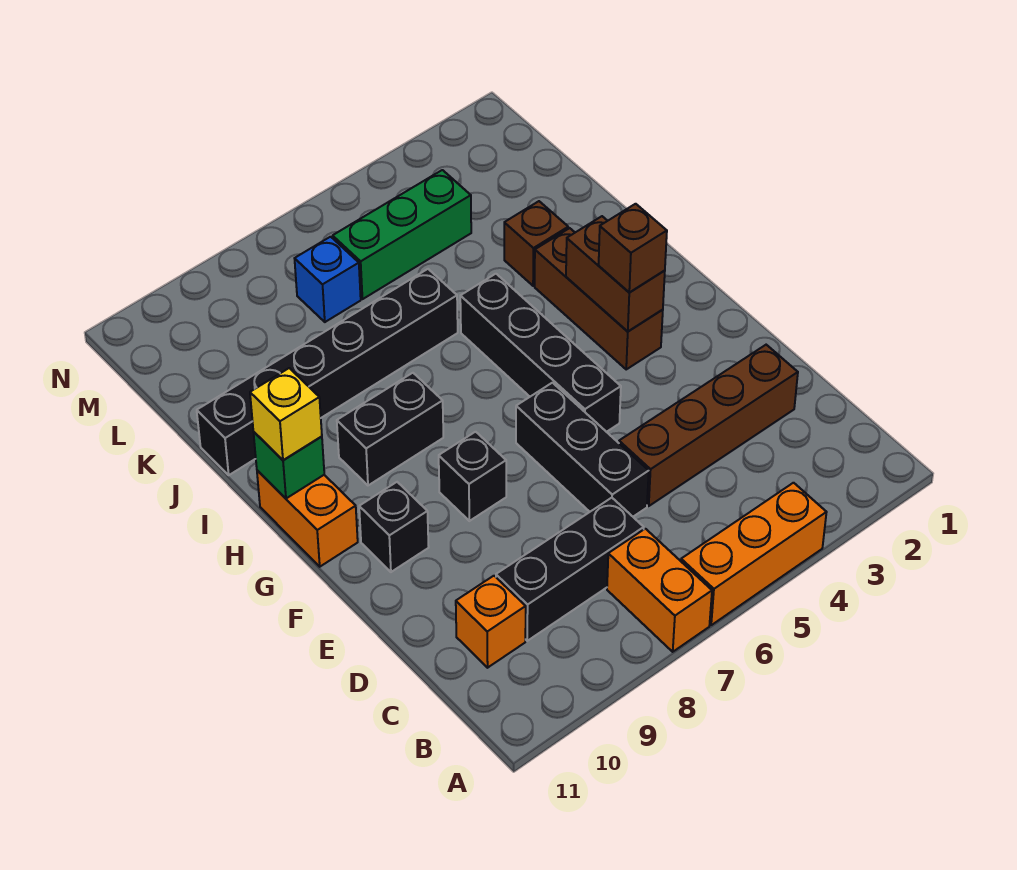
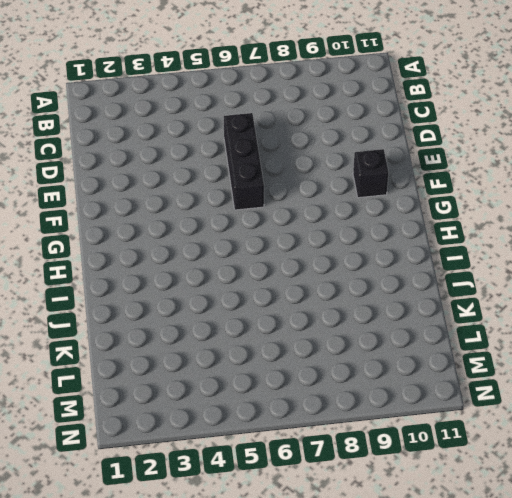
none -> orange 1x3 brick [681,483,827,625]
none -> orange 1x2 brick [607,529,712,652]
none -> black 1x3 brick [496,498,644,641]

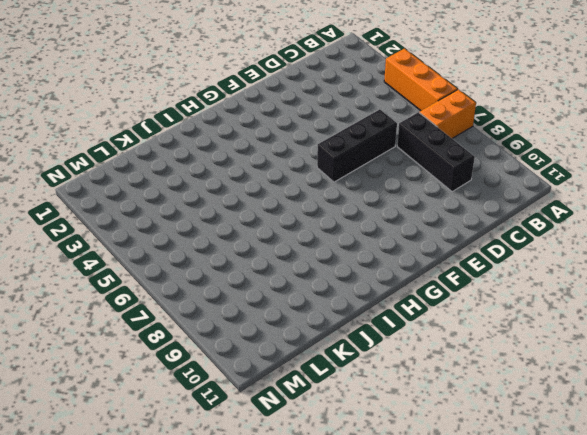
none -> orange 1x1 brick [456,576,526,668]
none -> brown 1x4 brick [619,345,798,506]
none -> black 1x4 brick [460,274,621,432]

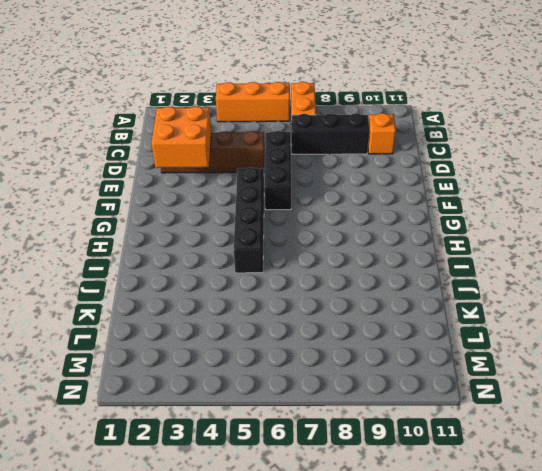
orange 2x2 brick [152,106,212,168] -> none
none -> black 1x1 brick [439,432,506,521]
none -> black 1x1 brick [359,482,429,572]
none -> brown 1x3 brick [535,228,663,369]

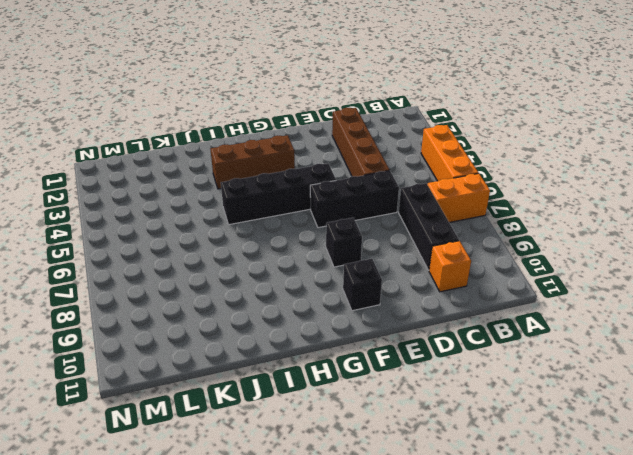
none -> orange 1x2 brick [257,470,358,567]
none -> black 1x2 brick [337,373,443,485]
none -> brown 1x1 brick [504,201,568,286]

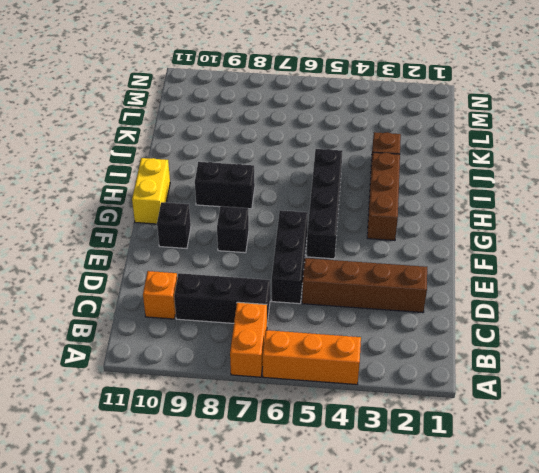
yellow 1x2 brick [132,158,170,224] -> orange 1x2 brick [257,470,358,567]
none -> black 1x6 brick [197,269,458,475]
none -> green 1x3 brick [333,170,471,299]
none -> blue 1x1 brick [295,237,361,322]

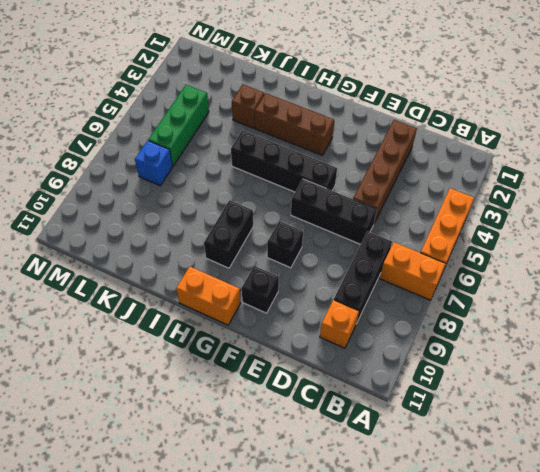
none -> black 1x6 brick [197,269,458,475]
none -> brown 1x2 brick [566,216,665,331]
none -> green 1x1 brick [254,432,324,498]

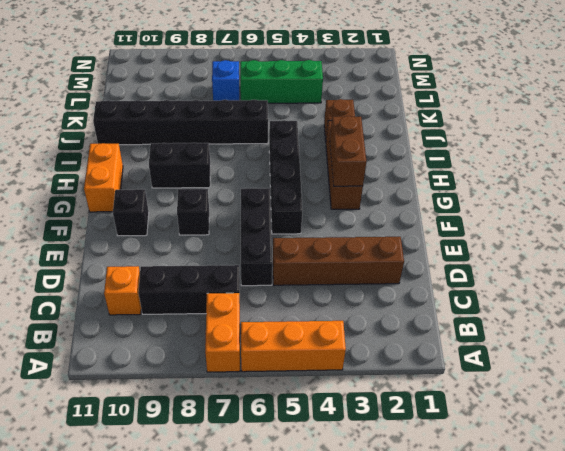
none -> green 1x1 brick [254,432,324,498]
none -> brown 1x1 brick [599,204,667,293]
none -> yellow 1x1 brick [250,368,322,460]

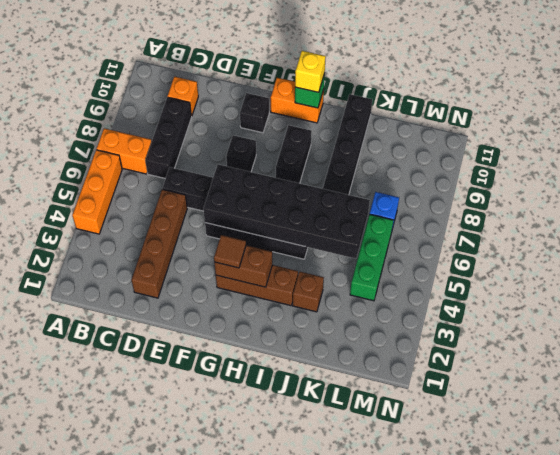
black 2x6 brick [203,164,370,259] -> none
brown 1x1 tile [214,235,246,268] -> brown 1x1 brick [599,204,667,293]

